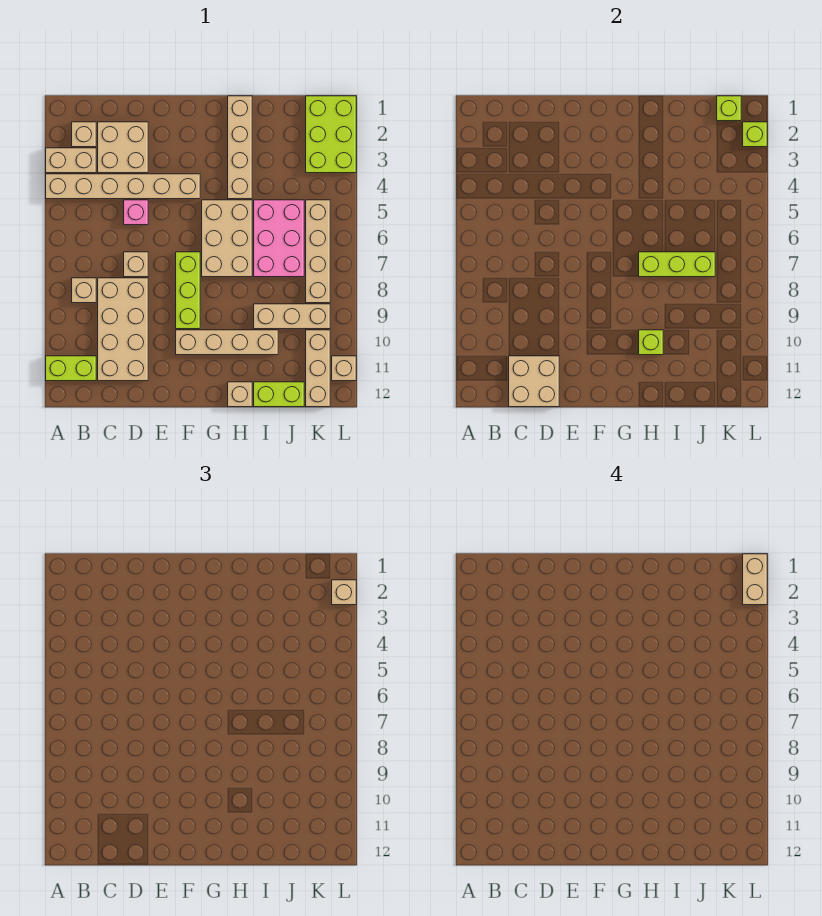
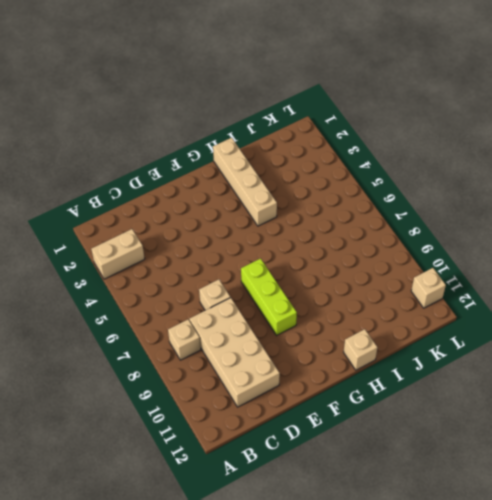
none -> tan 1x6 brick [46,174,200,199]
none -> lime 1x2 brick [46,356,96,381]
none -> tan 1x1 brick [72,122,96,147]

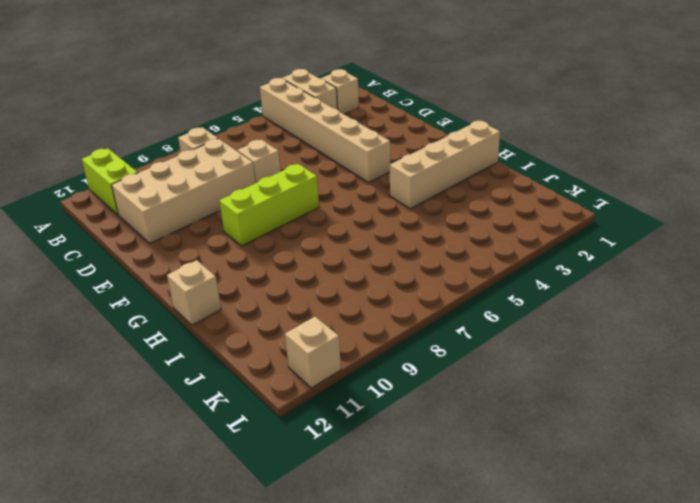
none -> tan 2x2 brick [98,122,148,173]
none -> pink 1x1 brick [124,200,148,225]
none -> tan 1x4 brick [176,330,278,355]

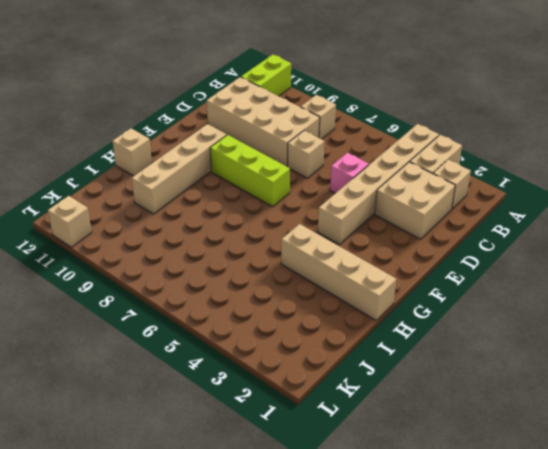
none -> tan 2x3 brick [202,200,252,277]
none -> pink 2x3 brick [254,200,304,277]
none -> tan 1x3 brick [254,304,330,329]

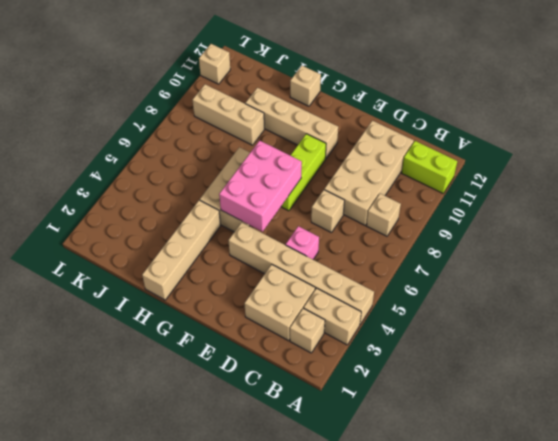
pink 2x3 brick [219,141,302,232] -> pink 2x3 brick moved to [254,200,304,277]
none -> lime 1x2 brick [254,382,304,407]
none -> lime 2x3 brick [306,96,356,173]
none -> tan 1x4 brick [306,200,330,303]

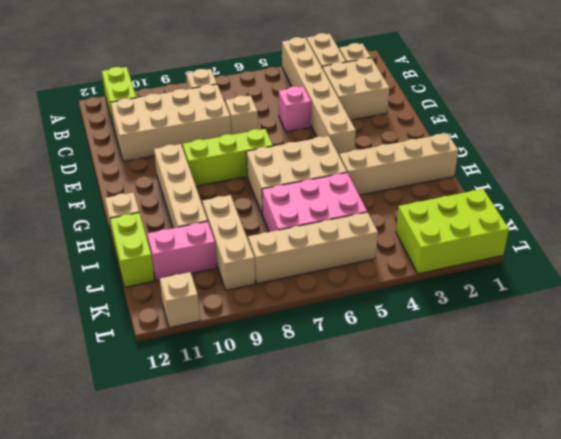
pink 1x2 brick [147,221,217,281] -> none
none -> tan 1x3 brick [306,330,330,407]
none -> tan 2x2 brick [509,356,559,407]
none -> lime 1x3 brick [639,252,715,277]

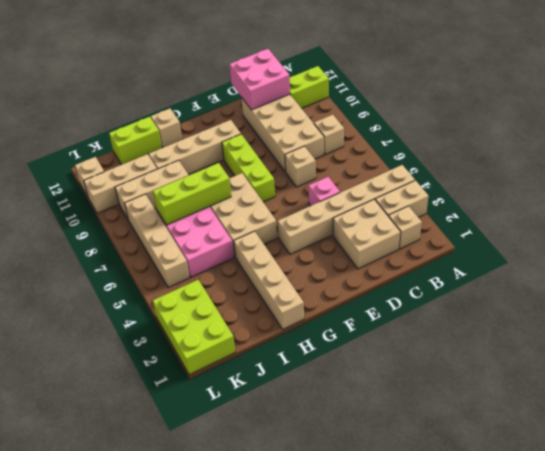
pink 2x2 brick [229,49,290,110] -> tan 2x2 brick [509,356,559,407]
tan 1x3 brick [84,154,157,213] -> tan 1x3 brick turned to [306,330,330,407]
none -> lime 1x1 brick [639,330,663,355]
none -> lime 1x1 brick [717,96,741,121]
none -> lime 1x1 brick [743,122,767,147]

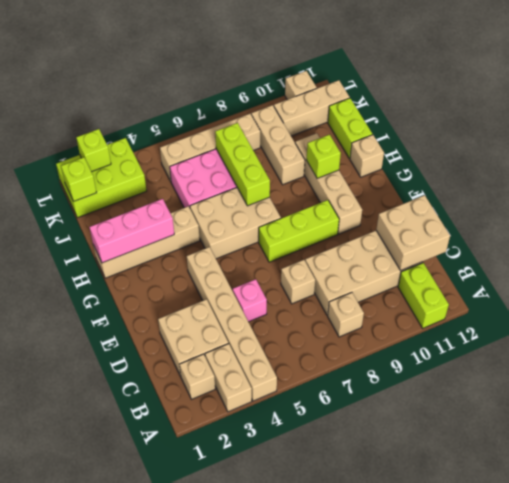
pink 1x3 brick [89,199,174,263] -> none
none -> tan 1x1 brick [332,580,356,605]
none -> tan 1x2 brick [743,554,767,605]

